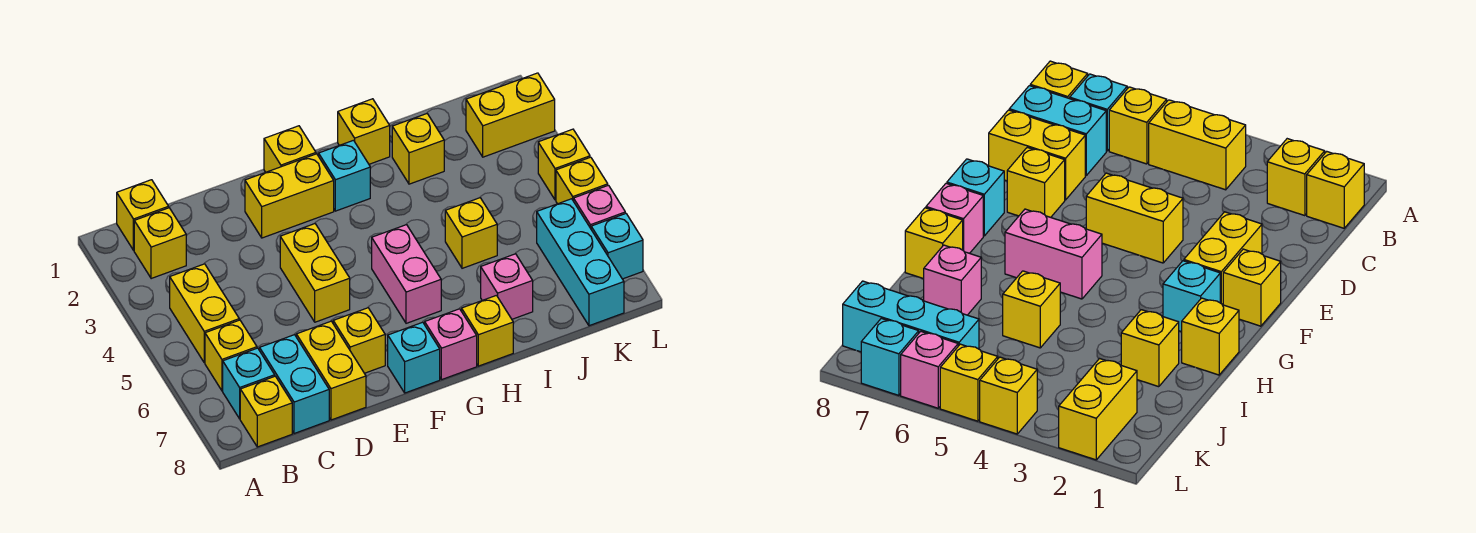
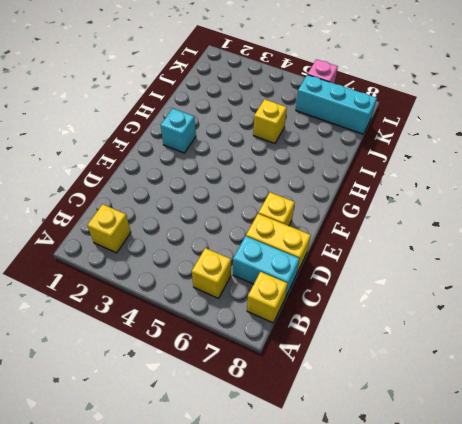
none -> yellow 1x1 brick [117,180,169,250]
none -> yellow 1x2 brick [170,264,239,363]
none -> cyan 1x1 brick [223,348,275,419]

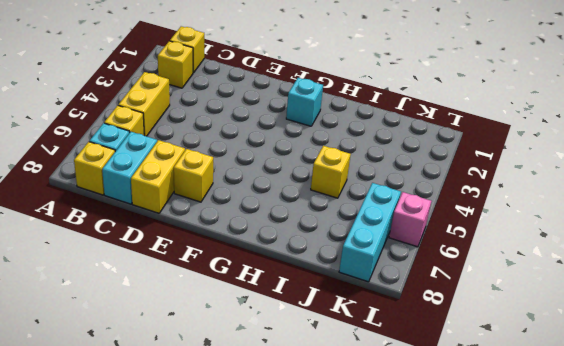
none -> yellow 1x2 brick [245,154,334,238]
none -> yellow 1x2 brick [280,224,350,322]
none -> yellow 1x1 brick [264,126,316,172]

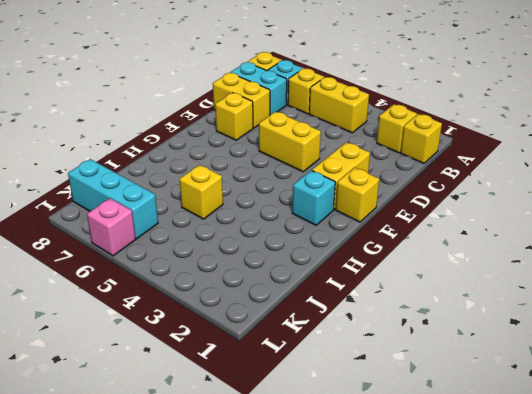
none -> cyan 1x1 brick [388,322,440,393]
none -> pink 1x2 brick [372,225,441,323]
none -> pink 1x1 brick [425,309,477,380]

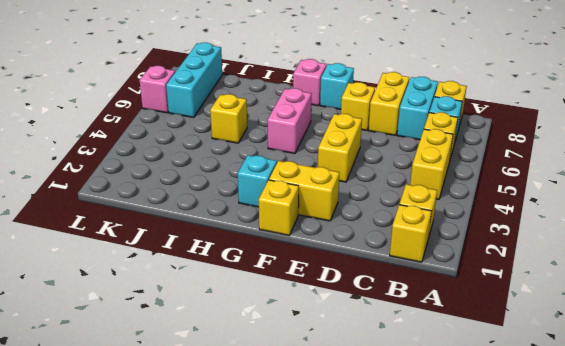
none -> yellow 1x1 brick [338,99,390,164]
none -> yellow 1x1 brick [462,295,513,366]
none -> yellow 1x1 brick [392,114,444,184]

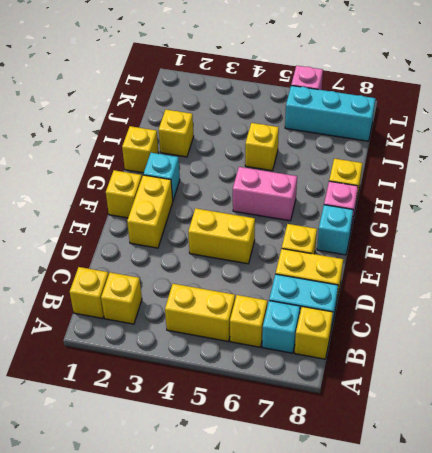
none -> pink 1x1 brick [481,254,533,319]
none -> yellow 1x2 brick [466,73,555,157]
none -> yellow 1x1 brick [538,129,590,200]

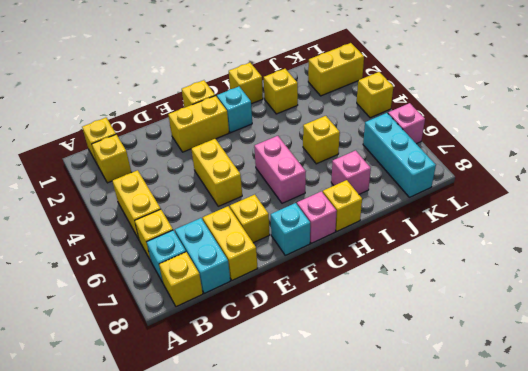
none -> yellow 1x1 brick [556,157,608,204]
none -> cyan 1x1 brick [591,213,643,279]

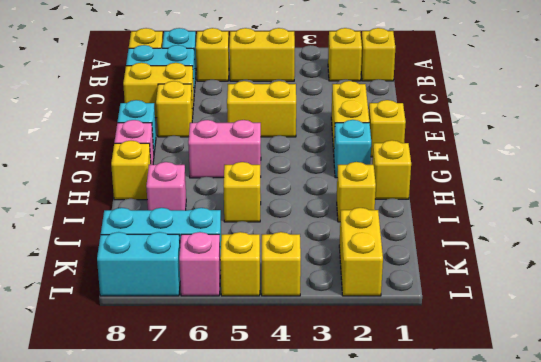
cyan 1x2 brick [97,232,180,296] -> cyan 1x1 brick [591,213,643,279]

